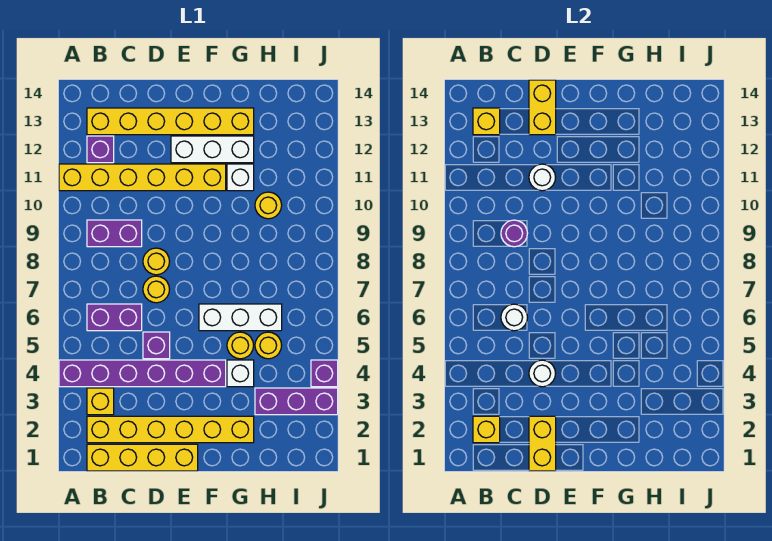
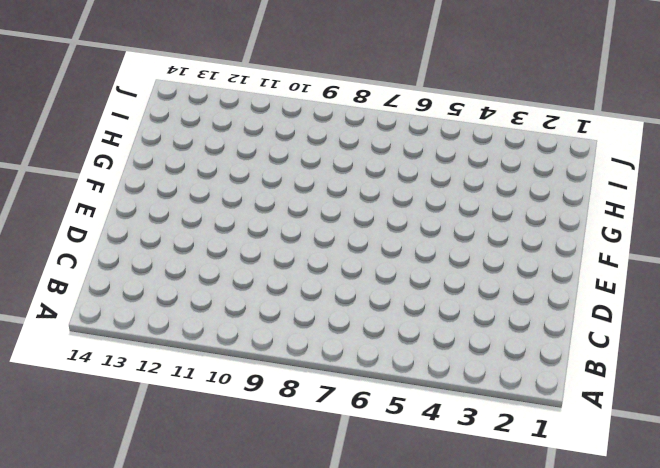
none -> purple 1x6 brick [59,360,226,387]
none -> yellow 1x6 brick [59,164,226,191]
none -> yellow 1x4 brick [87,444,198,471]

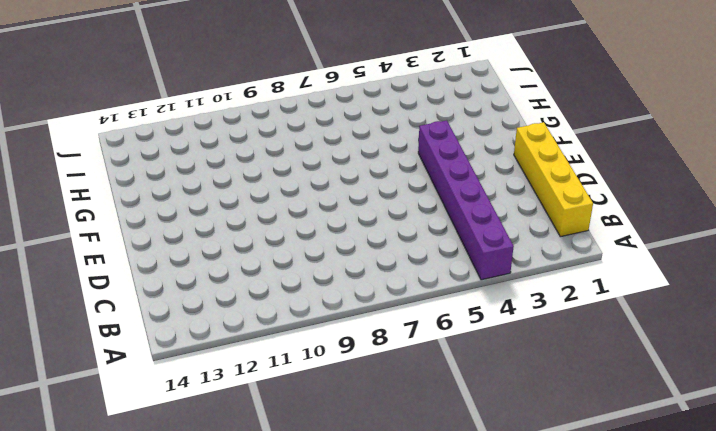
none -> yellow 1x6 brick [59,164,226,191]
none -> yellow 1x6 brick [87,416,254,443]
none -> yellow 1x1 brick [87,388,114,415]

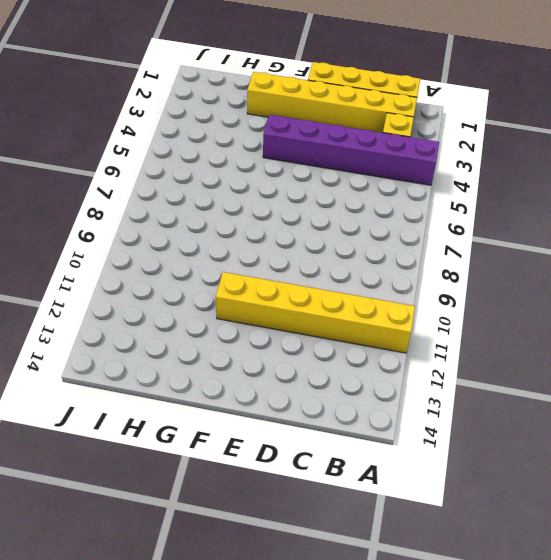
none -> purple 1x2 brick [87,304,142,331]
none -> purple 1x2 brick [87,220,142,247]
none -> purple 1x1 brick [87,136,114,163]

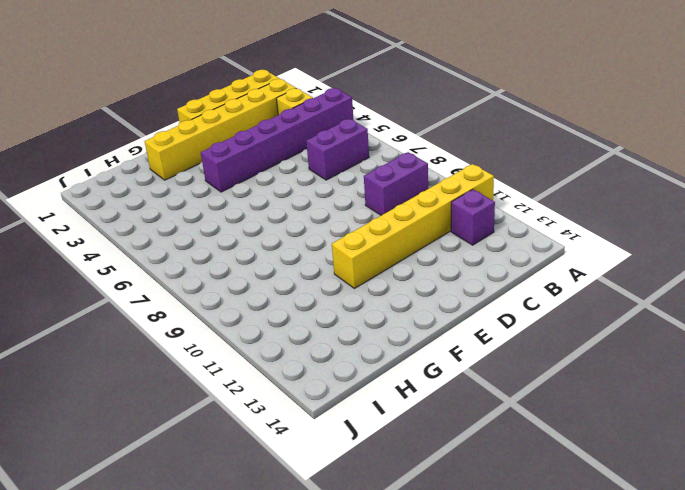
none -> yellow 1x6 brick [87,108,254,135]
none -> purple 1x1 brick [143,332,170,359]
none -> yellow 1x1 round brick [143,276,170,303]

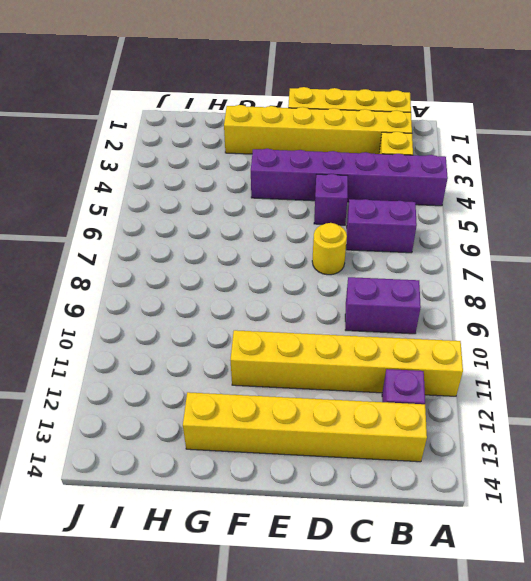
none -> yellow 1x1 round brick [143,248,170,275]
none -> white 1x3 brick [171,136,254,163]
none -> white 1x3 brick [199,304,282,331]

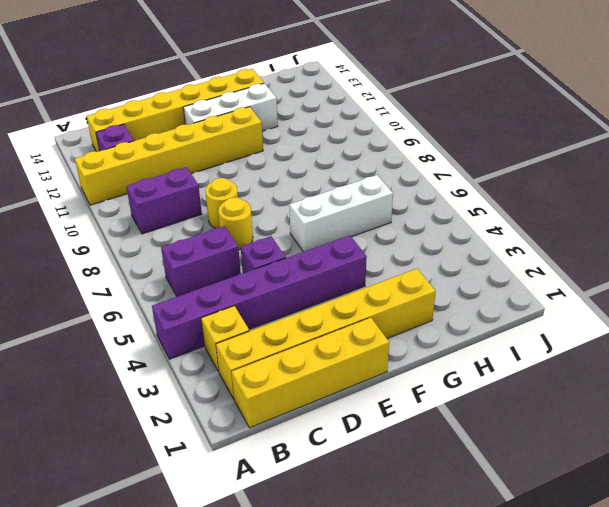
none -> white 1x1 brick [227,360,254,387]
none -> yellow 1x1 round brick [227,332,254,359]
none -> white 1x1 brick [227,164,254,191]

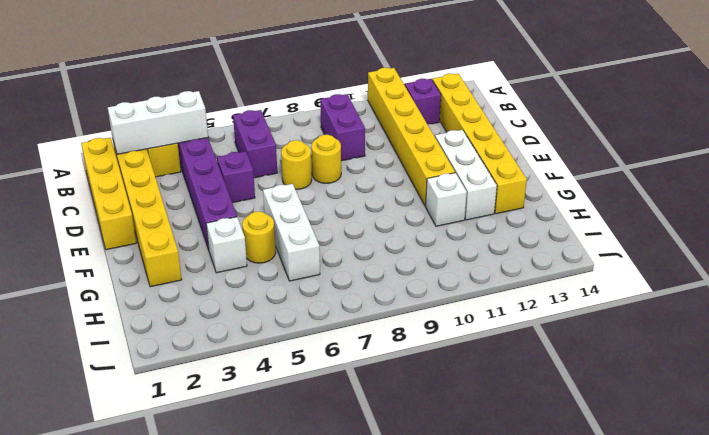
white 1x3 brick [108,91,208,154] -> yellow 1x1 brick [473,416,500,443]
none -> purple 1x3 brick [255,388,338,415]
none -> yellow 1x1 round brick [255,332,282,359]
none -> yellow 1x1 round brick [255,192,282,219]

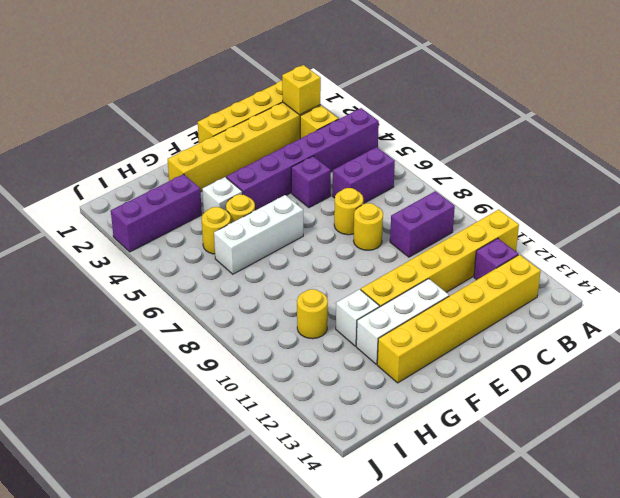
none -> purple 1x1 brick [311,360,338,387]
none -> yellow 1x1 brick [473,108,500,135]
none -> white 1x1 round brick [501,304,527,331]

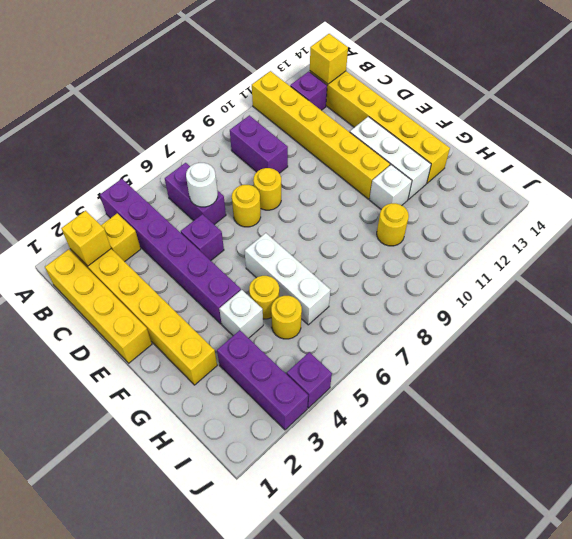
none -> purple 1x1 round brick [501,220,528,247]
none -> yellow 1x2 brick [529,416,556,471]
none -> white 1x1 round brick [529,360,556,387]

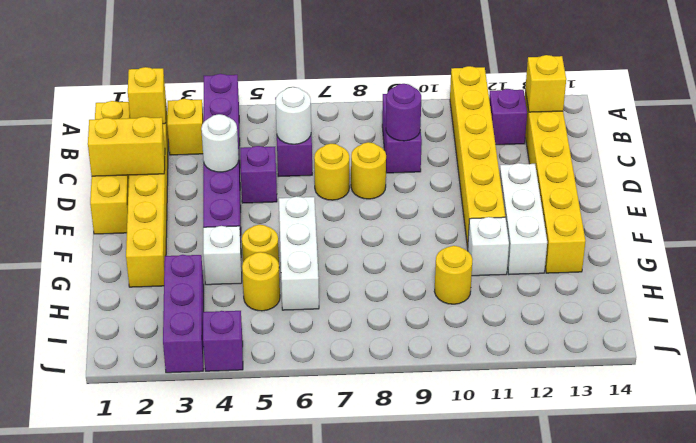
none -> white 1x1 round brick [529,164,556,191]
none -> yellow 1x2 brick [529,80,556,135]

